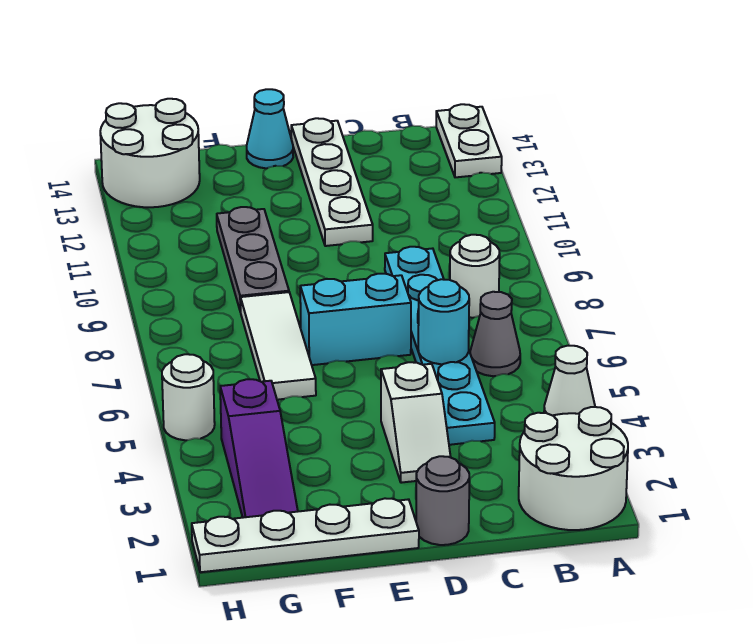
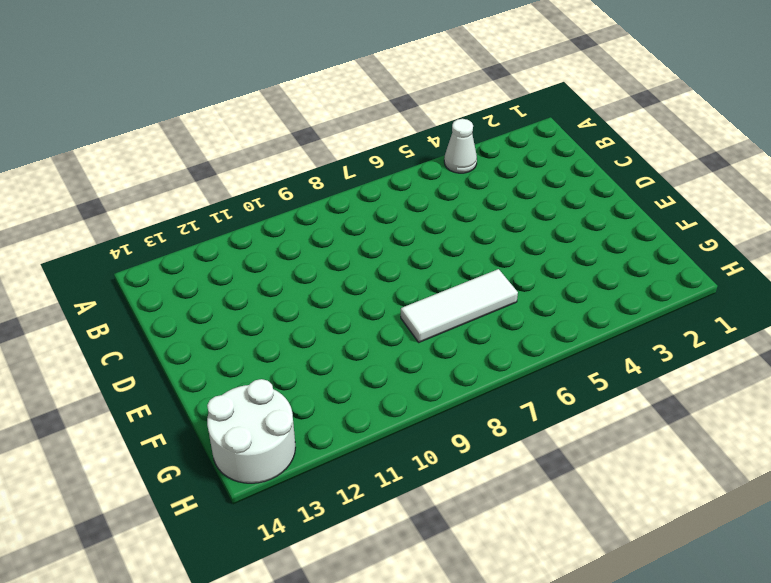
none -> white 2x2 round brick [519,407,628,530]
none -> white 1x2 plate [436,104,502,177]
none -> grey 1x1 cone [470,292,520,376]

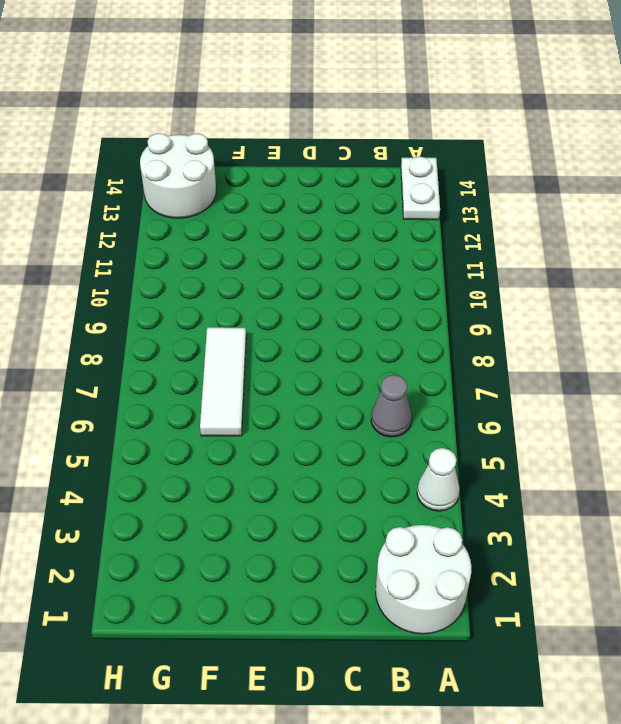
none -> white 1x1 round brick [450,235,500,318]
none -> cyan 1x6 plate [385,247,495,445]
none -> grey 1x1 round brick [416,456,469,545]

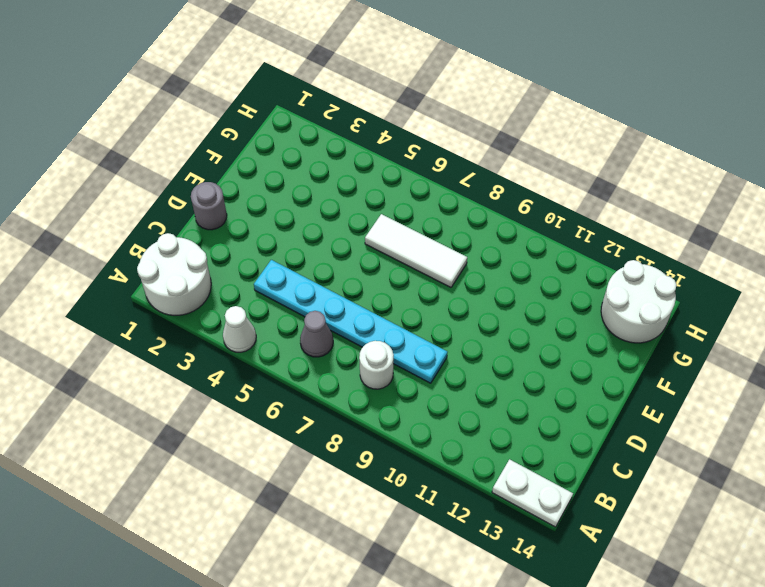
none -> white 1x2 slope [381,362,451,483]
none -> cyan 1x2 brick [300,274,411,365]
none -> white 1x4 plate [291,118,373,246]

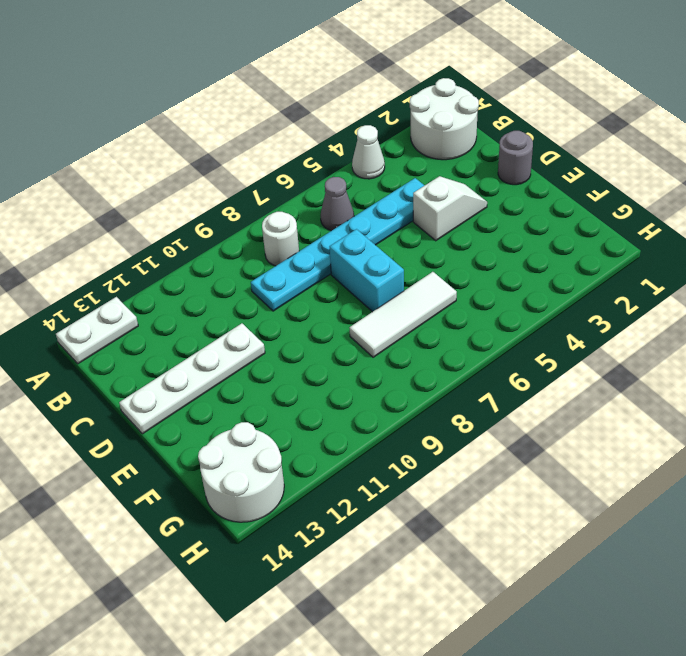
none -> white 1x4 plate [192,498,419,572]
none -> cyan 1x1 cone [247,89,293,168]
none -> grey 1x3 plate [217,207,289,312]

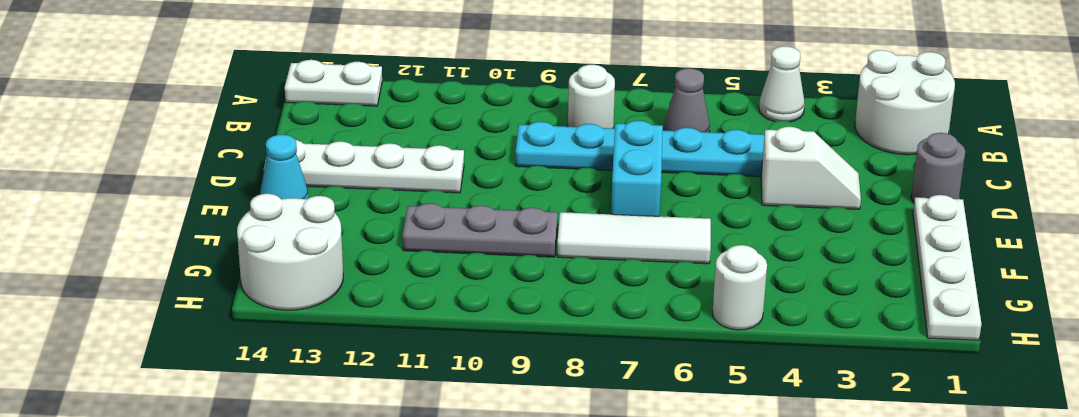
none -> purple 1x3 slope [220,379,298,518]
none -> cyan 1x1 round brick [418,279,469,364]

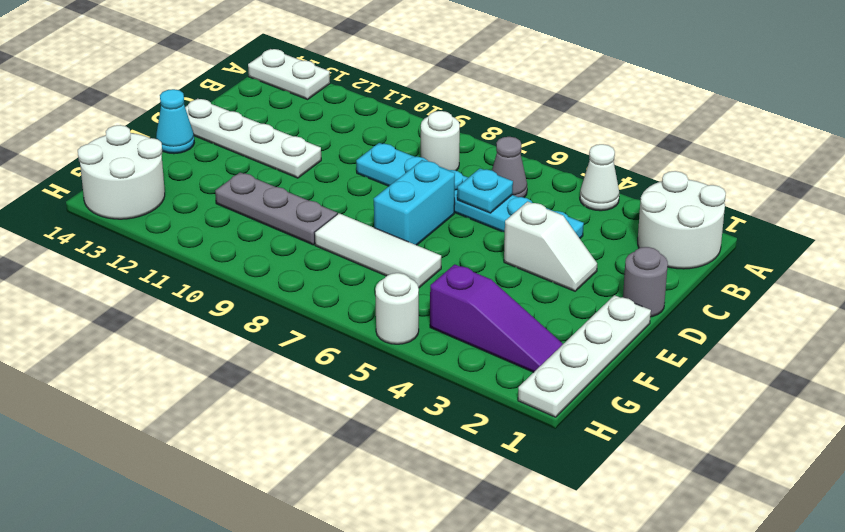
cyan 1x1 plate [457,169,513,213] -> cyan 1x1 round brick [418,279,469,364]

